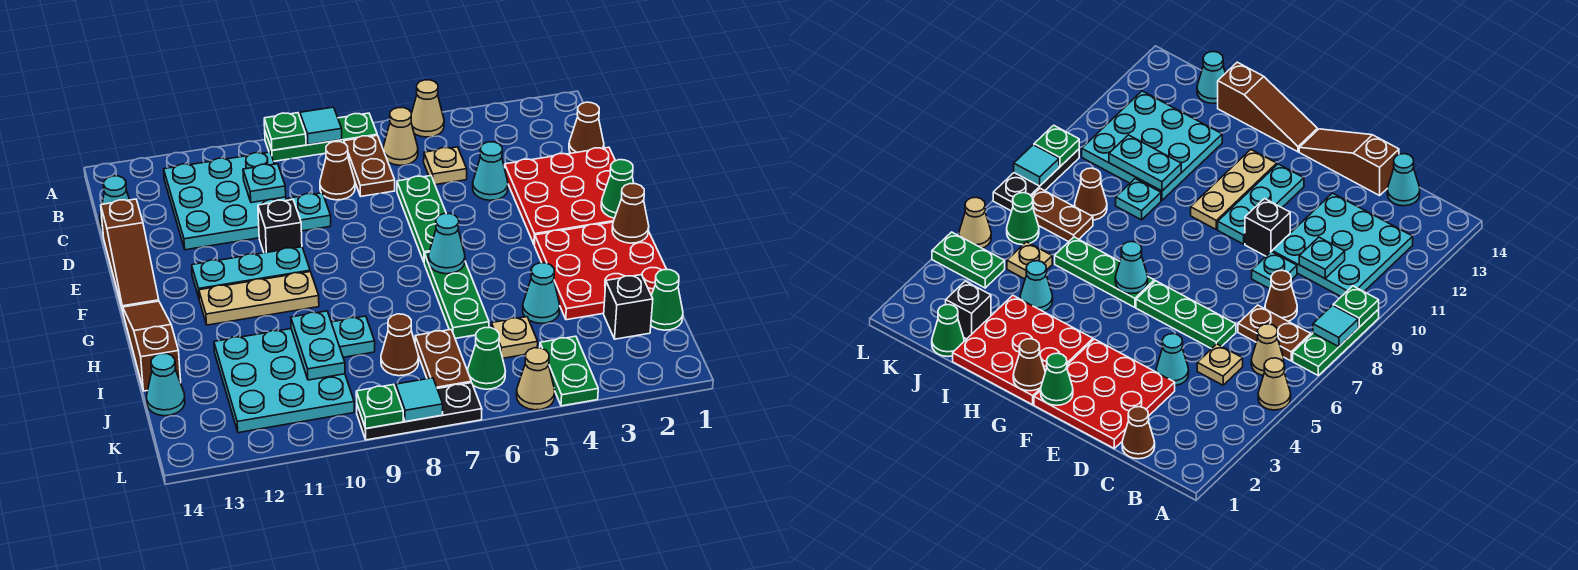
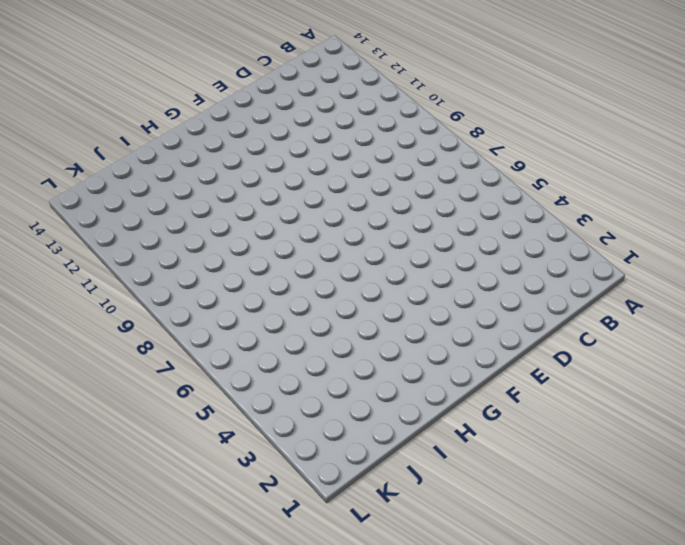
none -> tan 1x1 cone [411,80,444,137]
none -> green 1x3 plate [265,113,377,161]
none -> tan 1x1 cone [383,108,418,165]
none -> brown 1x2 plate [344,135,395,196]

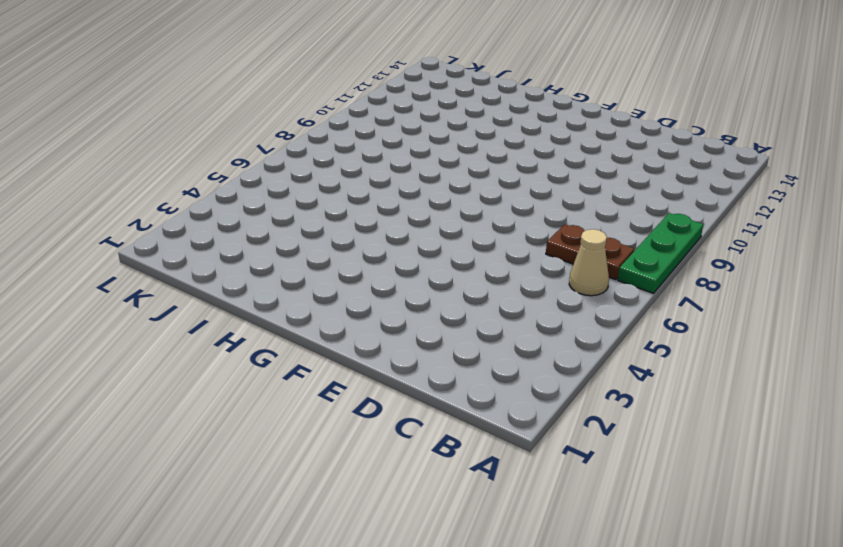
none -> tan 1x1 cone [411,80,444,137]
none -> cyan 3x3 plate [164,152,287,250]
none -> brown 1x1 cone [569,102,604,153]
none -> tan 1x1 plate [424,147,467,185]

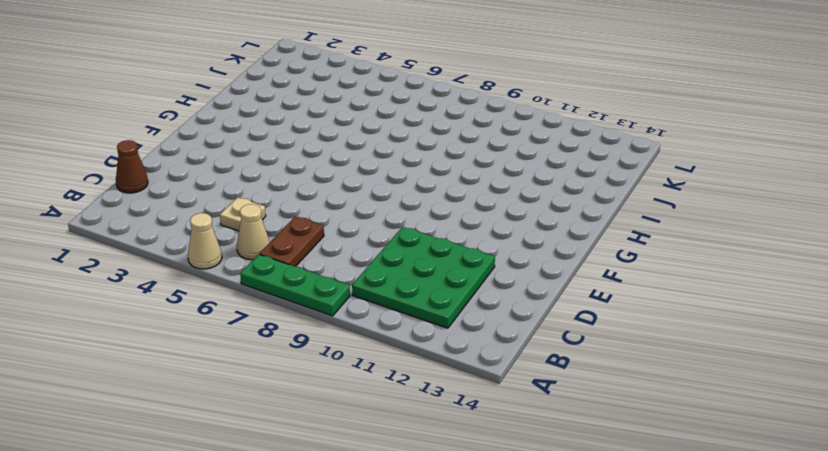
green 3x3 plate [352,227,495,328] -> cyan 3x3 plate [164,152,287,250]
none -> brown 1x1 cone [320,142,355,200]
none -> cyan 1x1 cone [100,176,130,230]
none -> red 3x3 plate [505,147,615,244]
none -> cyan 1x1 cone [473,142,508,200]

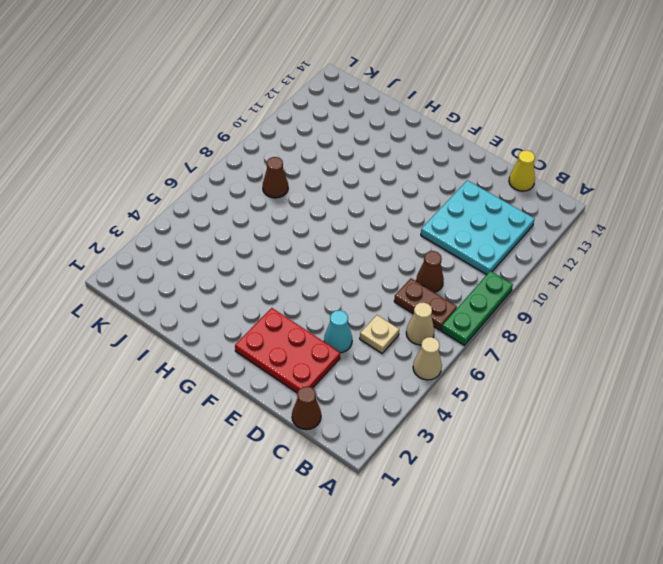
yellow 1x1 cone [509,150,535,191] -> cyan 1x1 cone [100,176,130,230]
red 2x3 plate [235,308,340,393] -> red 3x3 plate [505,147,615,244]
none -> green 1x3 plate [397,176,446,262]
none -> cyan 1x1 plate [288,193,331,231]
none -> brown 1x3 slope [101,199,159,311]
none -> black 1x1 brick [258,200,302,253]

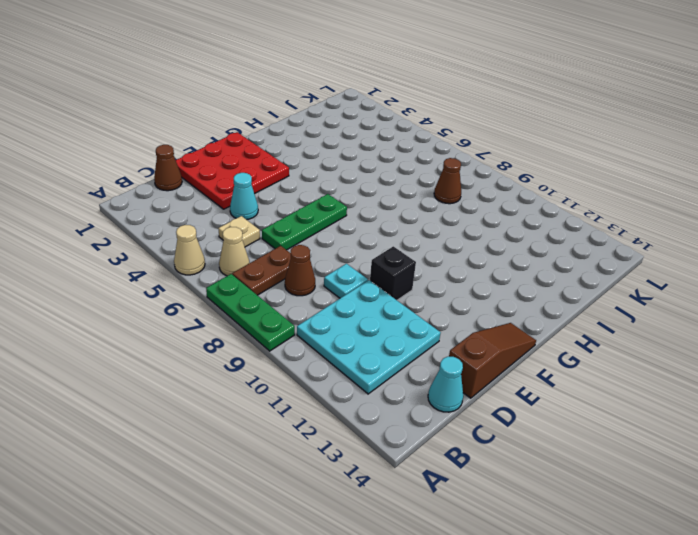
none -> cyan 1x3 plate [192,247,310,297]
none -> red 3x3 plate [534,222,667,320]
none -> green 1x3 plate [424,252,489,338]
none -> tan 1x3 plate [199,272,319,325]

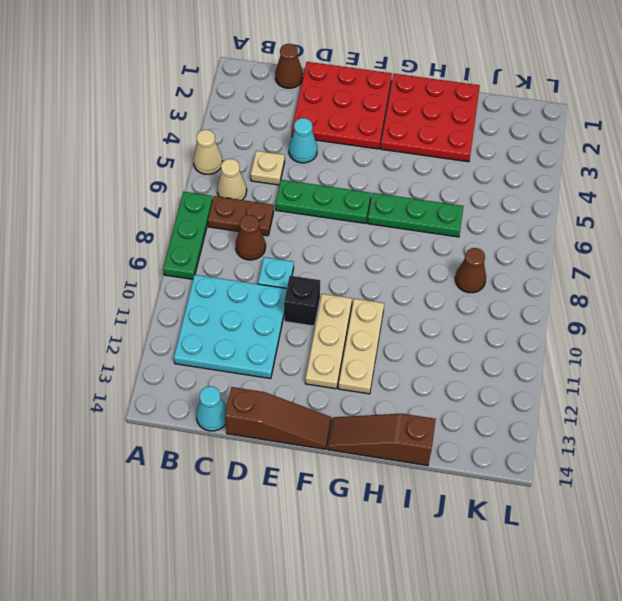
tan 1x3 plate [305,294,352,389] -> cyan 1x3 plate [192,247,310,297]
none -> cyan 1x1 cone [523,263,560,323]
none -> cyan 1x1 plate [331,316,375,357]
none -> cyan 3x3 plate [214,329,354,433]
none -> green 1x1 cone [651,270,683,330]

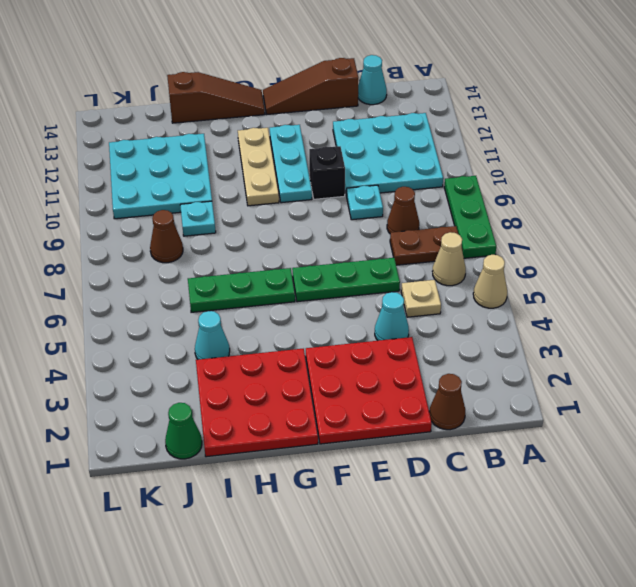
none -> black 1x1 brick [604,275,653,339]
none -> tan 1x1 plate [491,317,538,358]
none -> brown 1x2 plate [415,330,471,389]
none -> cyan 1x1 cone [147,354,185,416]

